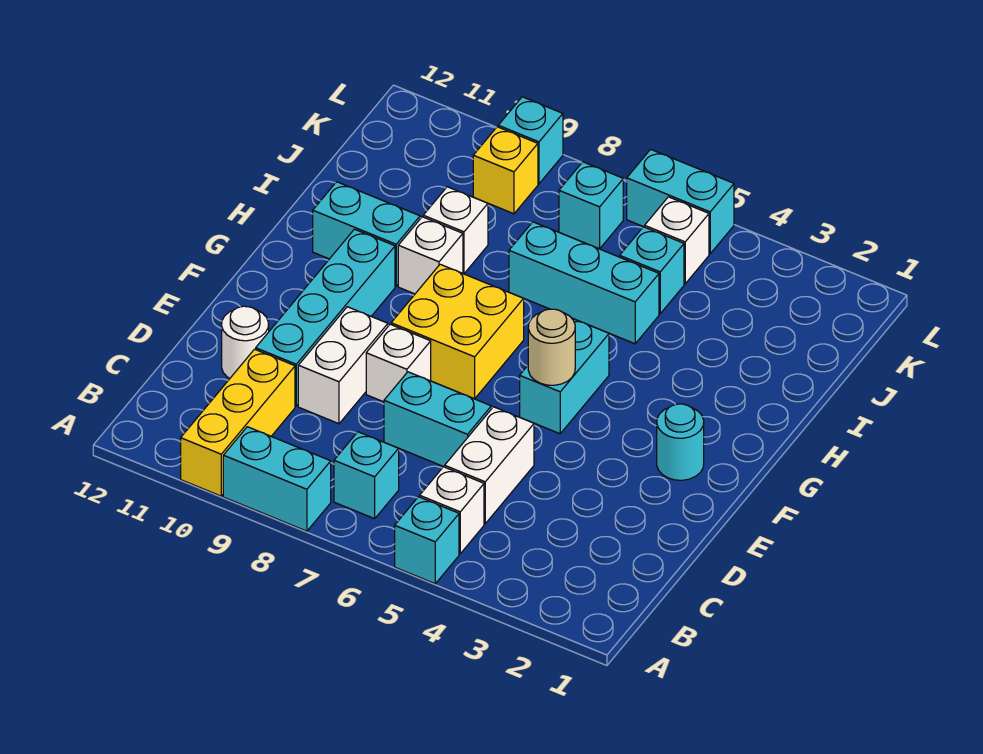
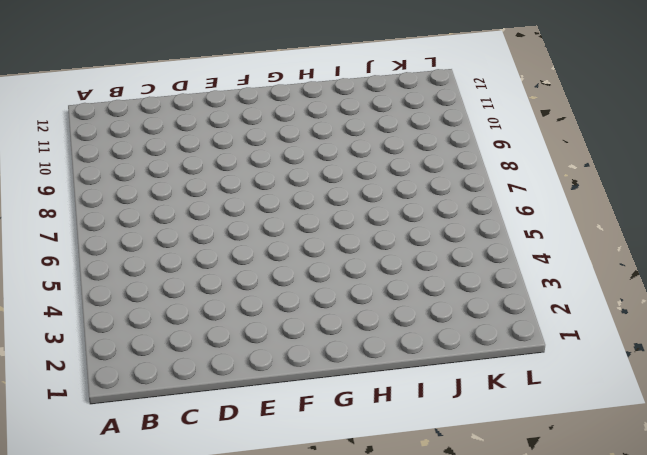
none -> cyan 1x1 brick [395,497,459,584]
none -> cyan 1x2 brick [223,427,331,531]
none -> yellow 1x3 brick [181,349,295,496]

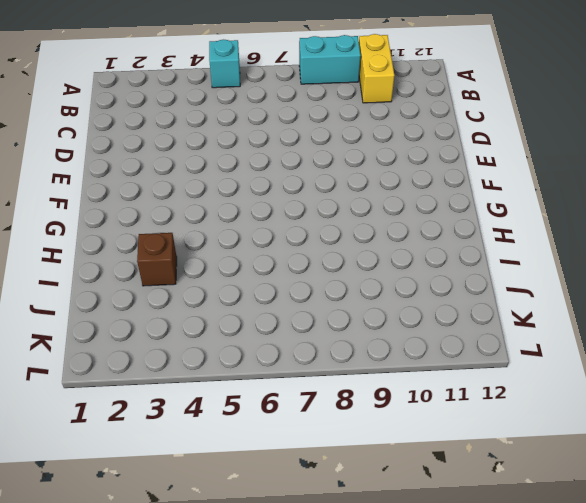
yellow 1x2 brick [359,34,394,103] -> yellow 1x3 brick [181,349,295,496]
brown 1x1 brick [137,233,177,286] -> none
none -> white 1x1 brick [420,467,484,554]
none -> cyan 1x1 brick [334,432,399,519]
none -> white 1x2 brick [445,407,534,524]

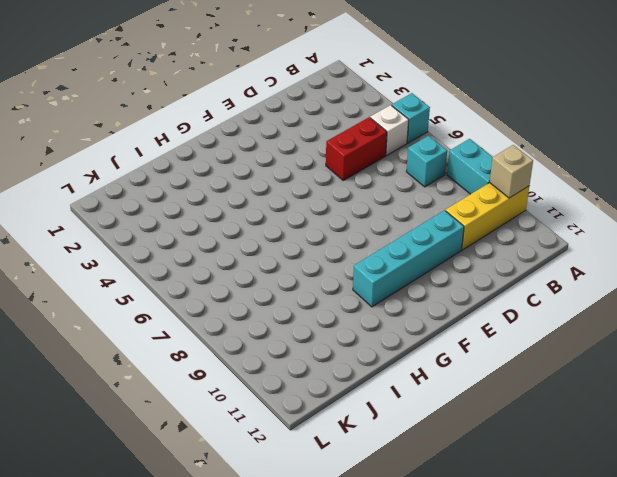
tan 1x1 brick [490,145,533,198] -> none
red 1x2 brick [326,117,387,180] -> white 1x2 brick [445,407,534,524]
none -> cyan 1x2 brick [384,372,491,467]
none -> white 1x2 brick [298,307,388,424]
none -> white 1x1 round brick [222,306,269,378]

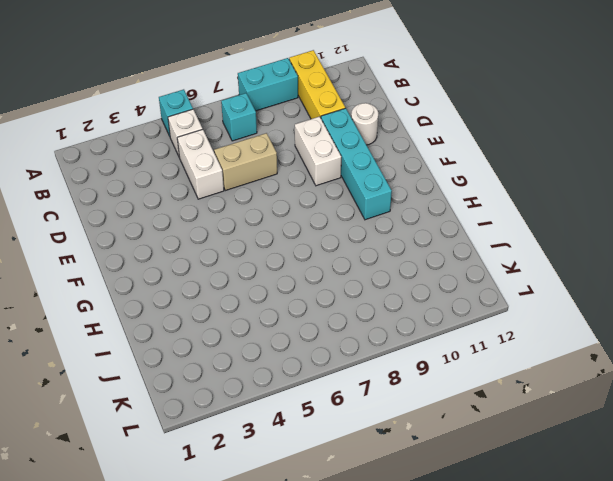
tan 1x2 brick [214,133,277,191] -> cyan 1x2 brick [384,372,491,467]
none -> white 1x1 brick [366,324,431,402]
none -> cyan 1x1 round brick [657,404,704,480]
none -> cyan 1x2 brick [520,318,609,434]

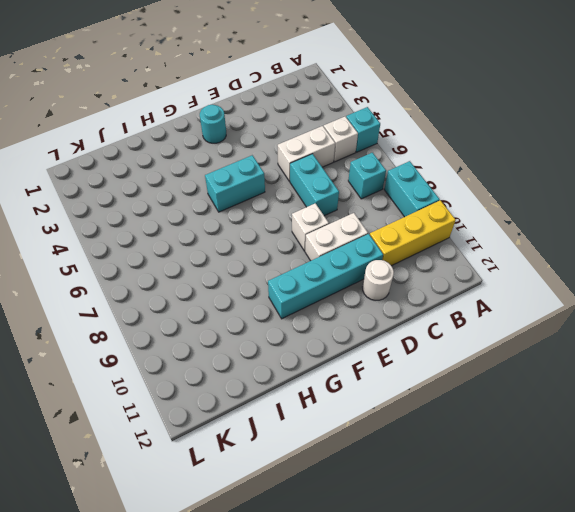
none -> yellow 2x2 brick [391,264,524,399]
none -> white 1x1 brick [398,217,463,294]
none -> cyan 1x2 brick [313,182,420,286]

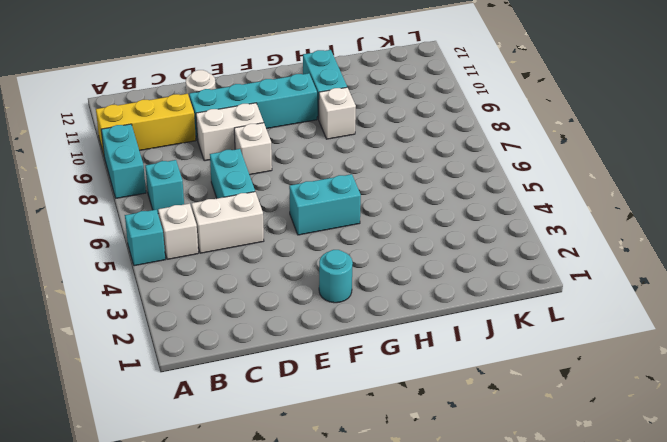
none -> yellow 2x2 brick [391,264,524,399]
none -> cyan 1x3 brick [509,222,659,344]
none -> white 1x1 brick [423,187,488,274]

